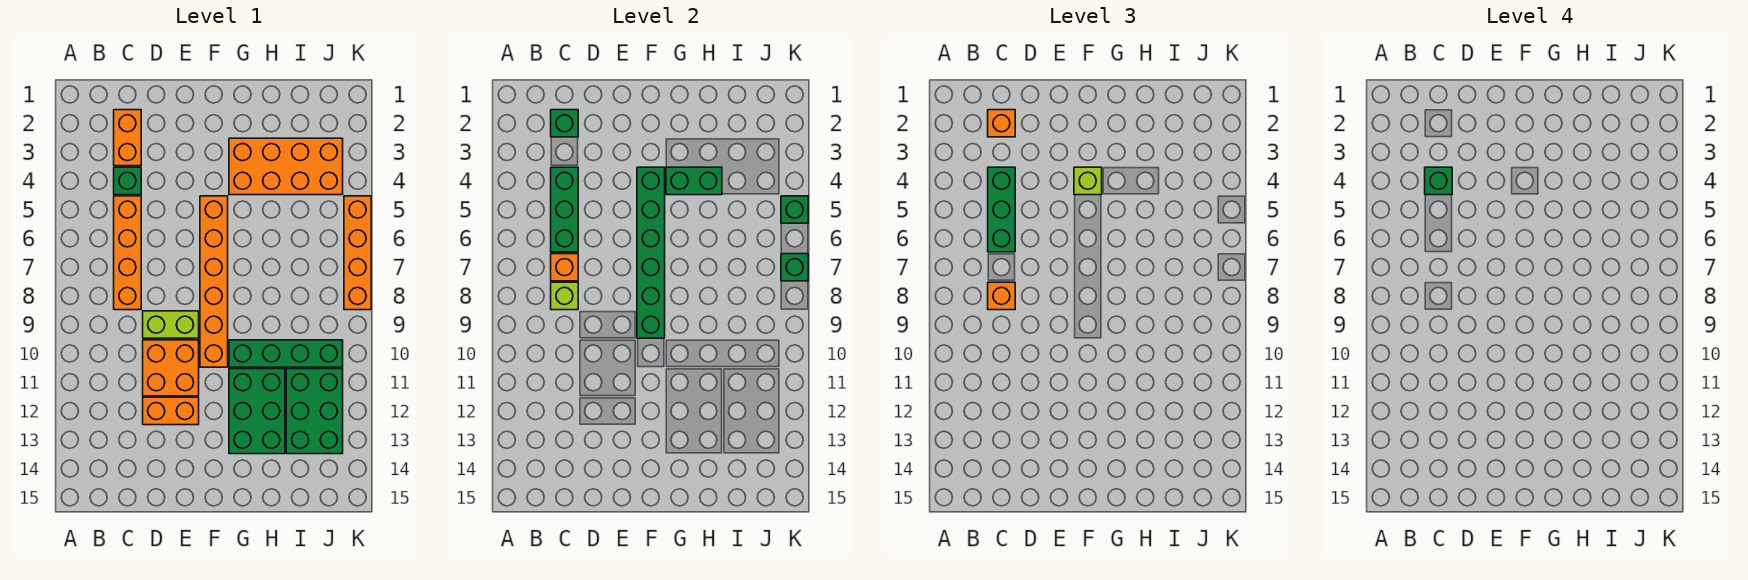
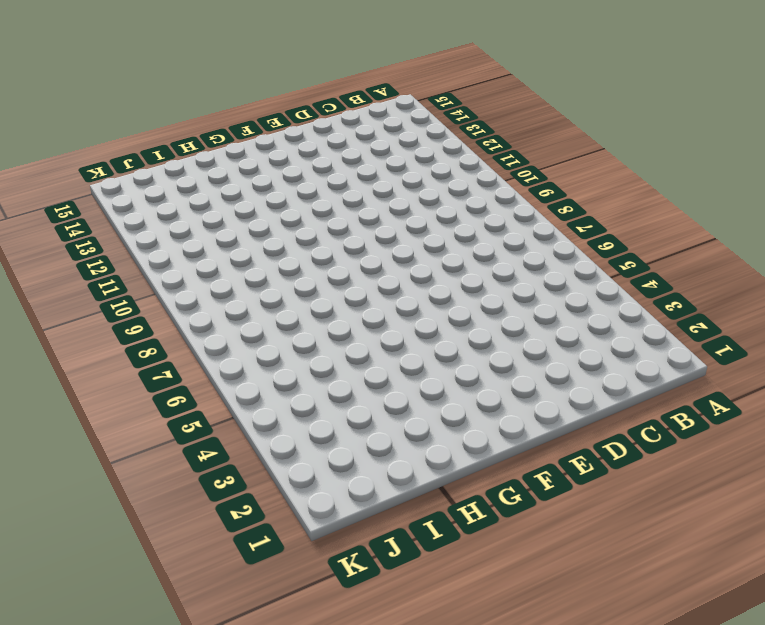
none -> orange 1x2 brick [114,110,141,166]
none -> green 1x1 brick [114,167,141,195]
none -> orange 1x4 brick [114,196,141,310]

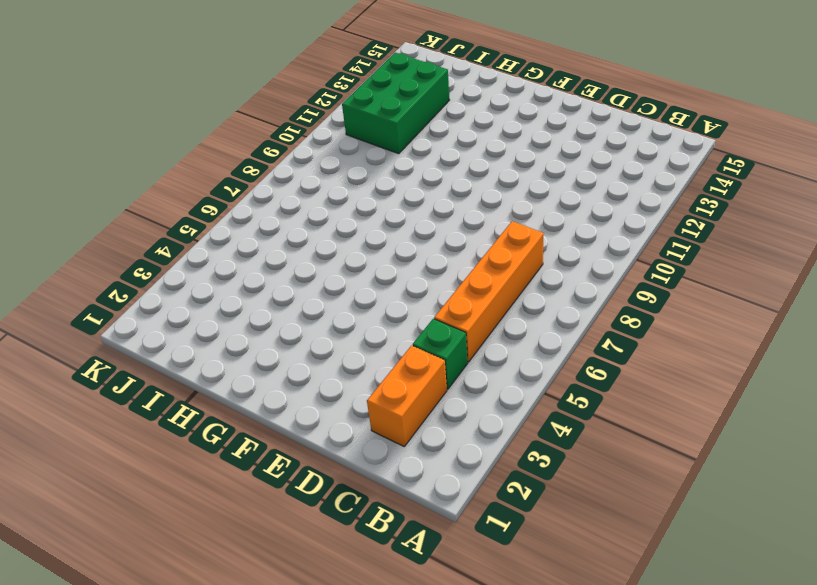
none -> lime 1x2 brick [143,311,199,338]
none -> orange 2x2 brick [143,340,199,396]
none -> orange 1x2 brick [143,397,199,425]

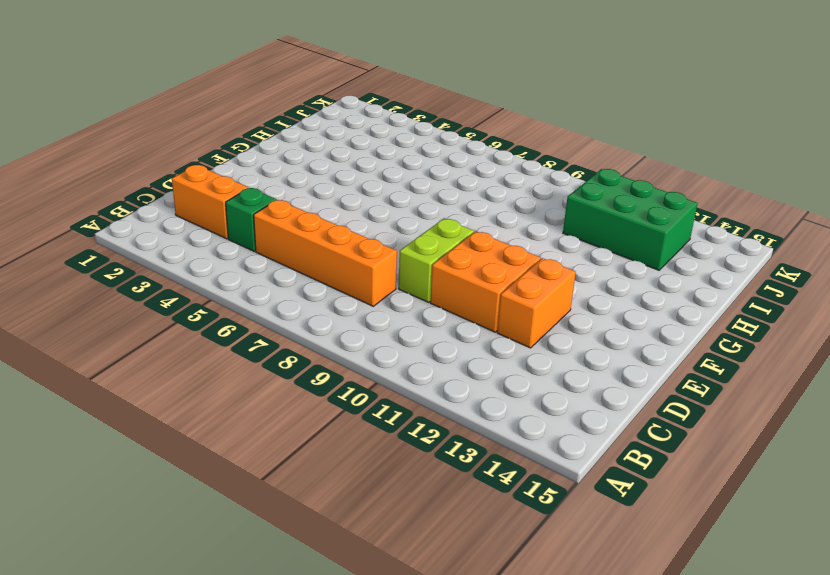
none -> orange 1x6 brick [200,196,228,367]
none -> orange 2x4 brick [229,138,343,195]
none -> green 1x4 brick [229,340,343,367]

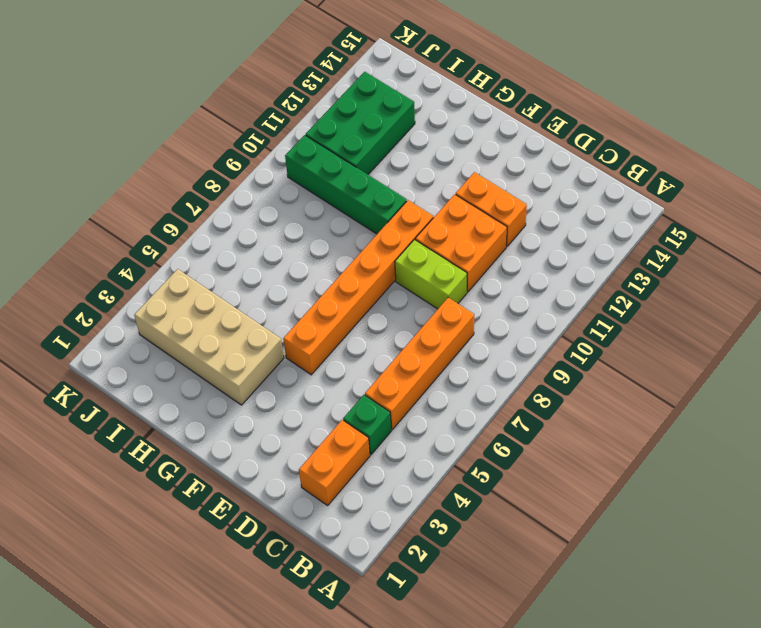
tan 2x4 brick [134,269,284,405] -> orange 2x4 brick [229,138,343,195]
none -> green 2x3 brick [229,369,285,454]
none -> orange 1x4 brick [344,196,371,310]
none -> green 1x1 brick [551,110,578,137]

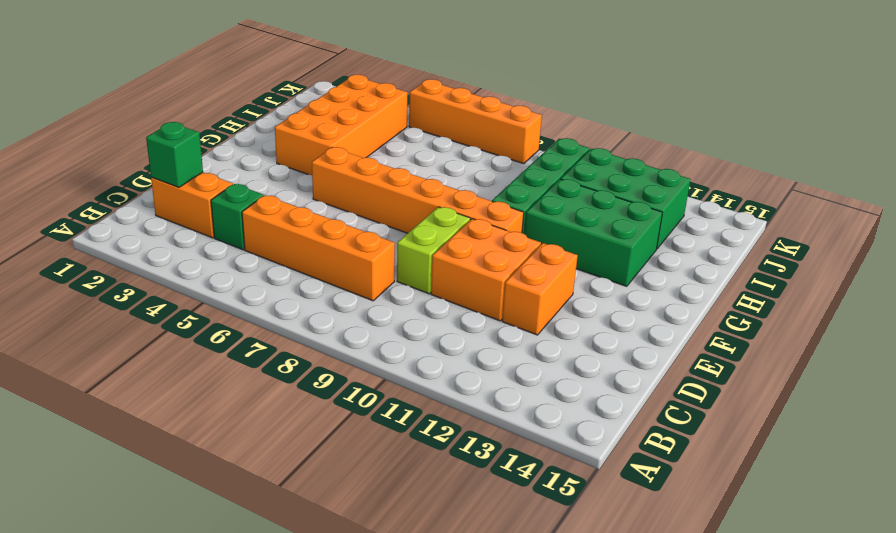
none -> green 1x3 brick [551,167,578,252]
none -> orange 1x1 brick [551,254,578,281]
none -> lime 1x1 brick [551,282,578,310]

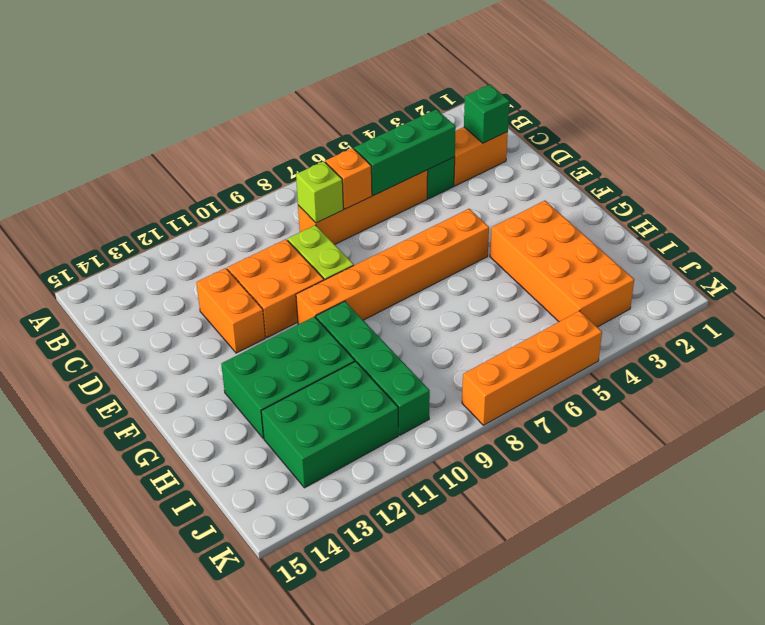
none -> green 1x6 brick [637,167,665,338]
none -> green 1x2 brick [666,167,722,195]
none -> green 1x1 brick [781,196,808,223]

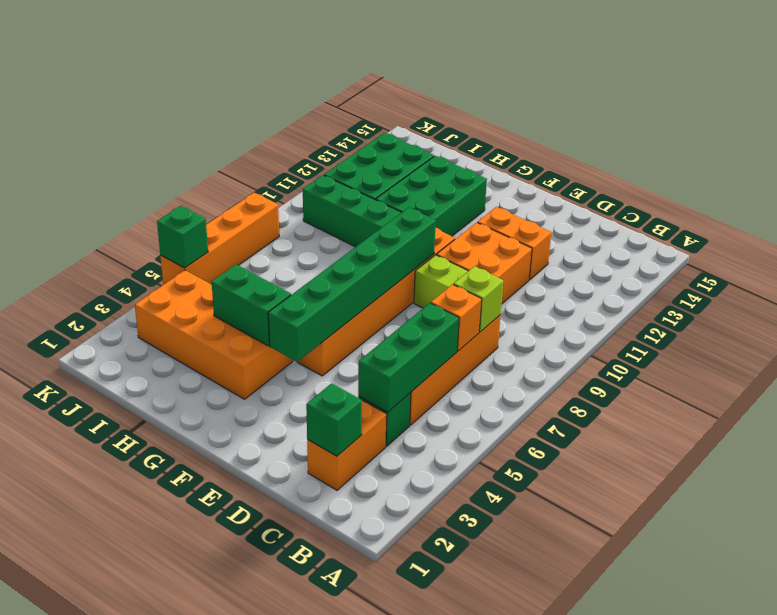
none -> green 1x1 brick [781,254,808,281]
none -> orange 1x1 brick [988,110,1015,137]
none -> green 1x3 brick [988,167,1015,252]

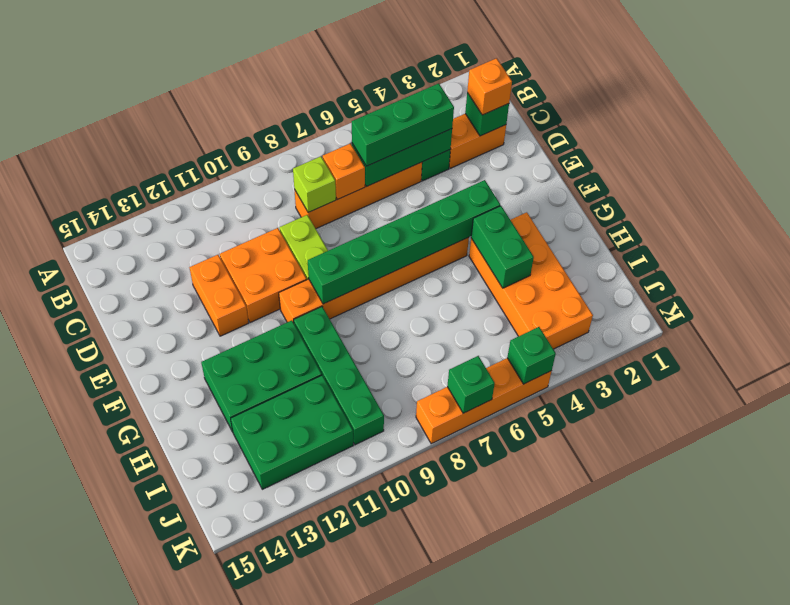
none -> orange 1x1 brick [988,282,1015,310]
none -> lime 1x1 brick [1074,167,1102,195]
none -> green 1x1 brick [1425,167,1452,195]

